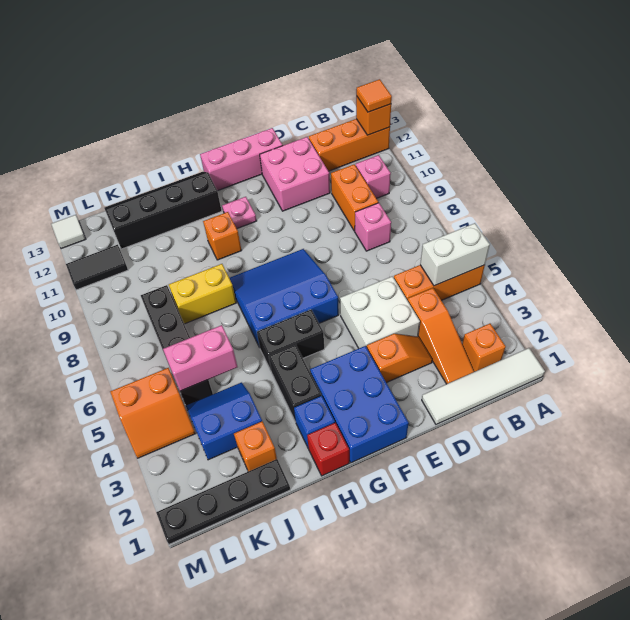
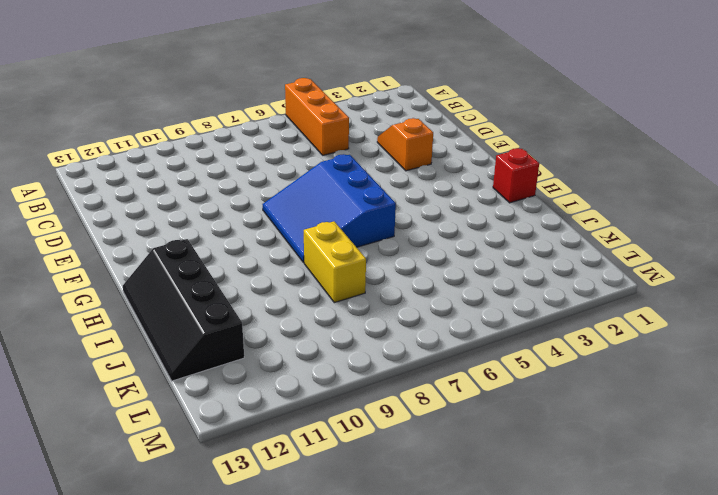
none -> white 1x4 tile [422,348,545,424]
none -> orange 1x3 brick [309,119,390,171]
none -> orange 1x1 brick [462,324,506,372]
none -> pink 1x1 brick [356,155,391,199]

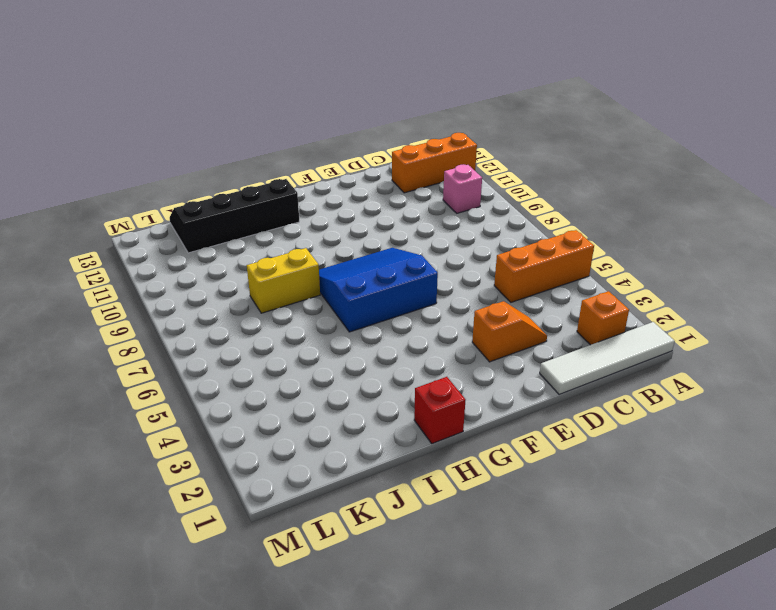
none -> orange 1x3 slope [408,288,474,384]
none -> pink 1x1 brick [355,203,391,251]
none -> orange 1x2 brick [331,164,378,231]
none -> white 2x2 brick [340,276,420,348]

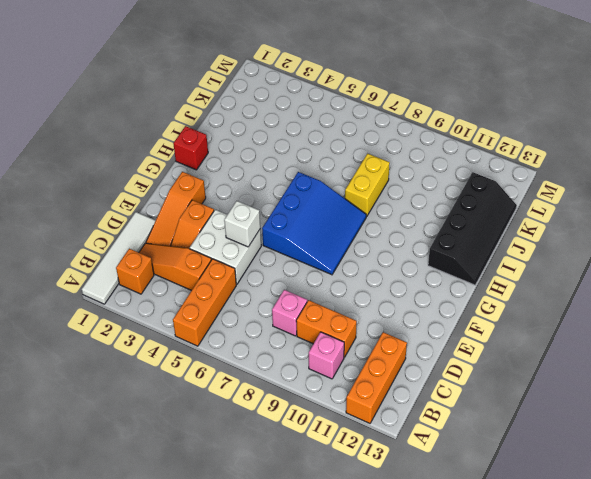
orange 1x3 slope [146,172,206,246] -> blue 2x3 brick [310,346,409,463]
white 1x1 brick [224,201,260,247] -> none
none -> pink 2x2 brick [260,137,330,211]
none -> pink 1x3 brick [200,128,283,191]
none -> black 1x2 brick [257,310,324,371]
none -> pink 1x1 plate [222,197,256,229]

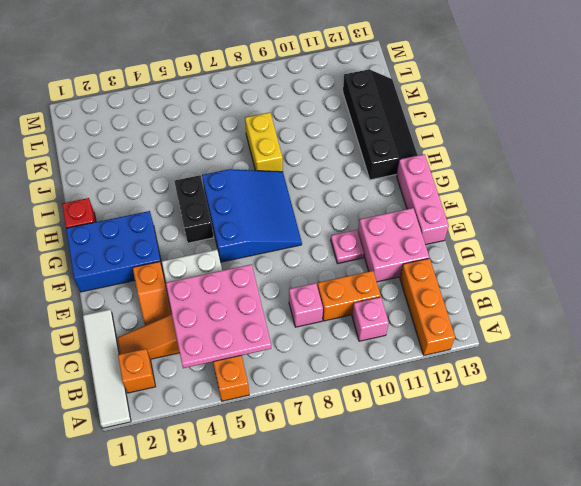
pink 3x3 plate [166,264,271,368] -> white 1x2 brick [420,223,490,286]
pink 1x1 plate [331,230,364,264] -> pink 1x1 plate moved to [222,197,256,229]
none -> blue 1x1 brick [294,396,335,448]
none -> black 1x2 brick [269,345,321,422]
none -> orange 1x1 brick [203,212,242,260]
none -> black 1x4 plate [156,459,290,544]

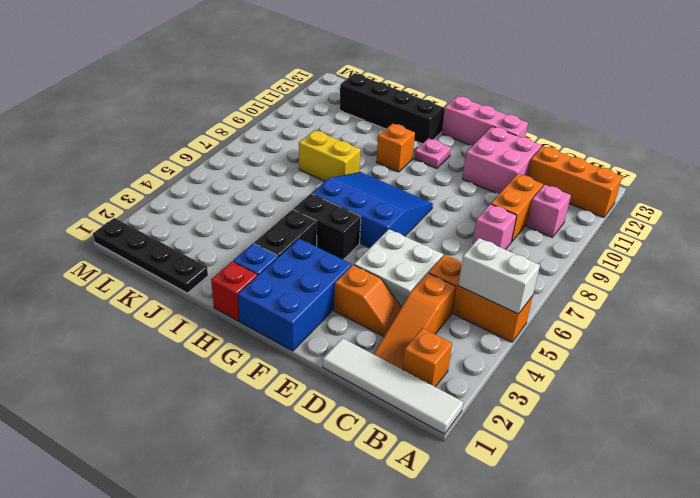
none -> orange 1x1 brick [234,421,277,471]
none -> blue 2x2 slope [186,382,262,460]
none -> black 1x4 brick [141,285,213,405]
none -> orange 2x2 slope [110,368,195,458]

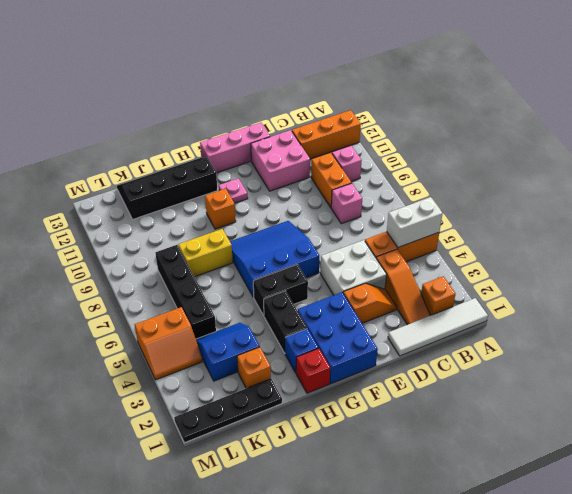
none -> black 1x2 tile [66,245,128,290]
none -> white 1x1 tile [51,215,86,249]
none -> orange 1x1 brick [356,96,391,135]
none -> pink 1x2 brick [163,325,237,391]

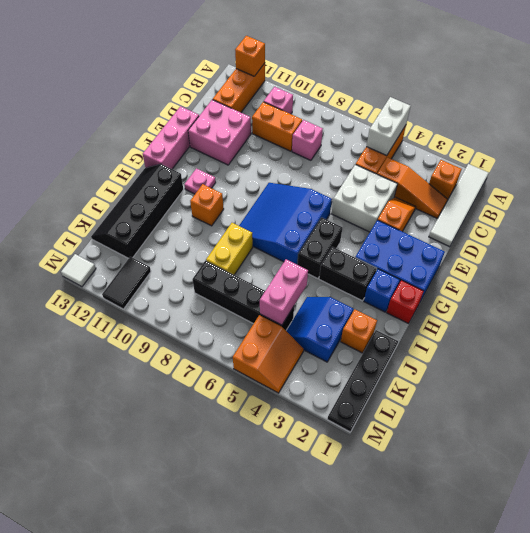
none -> orange 1x1 tile [356,79,392,112]

